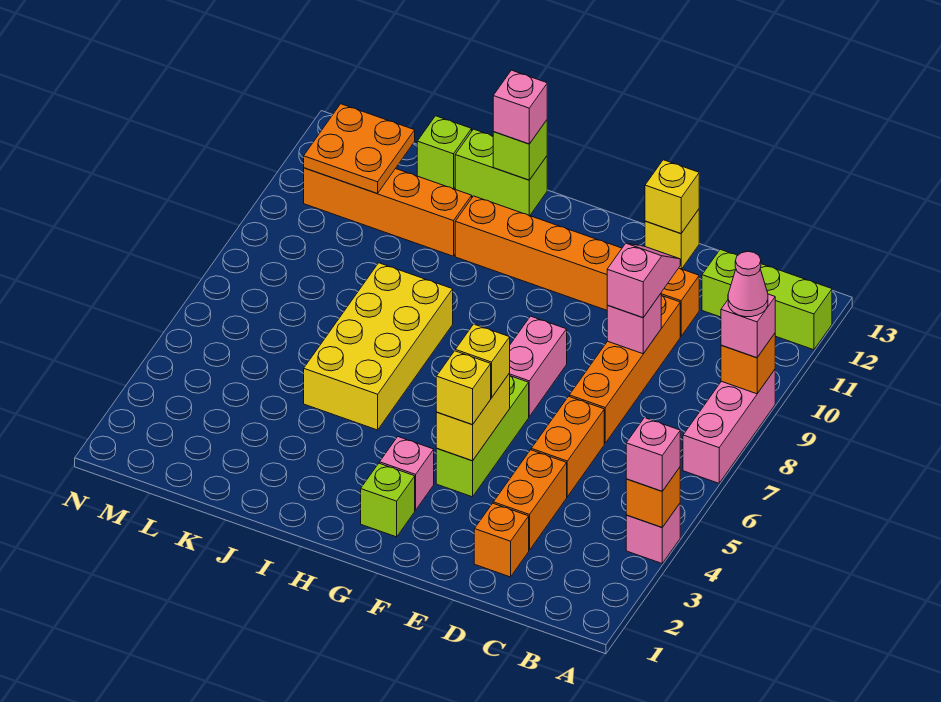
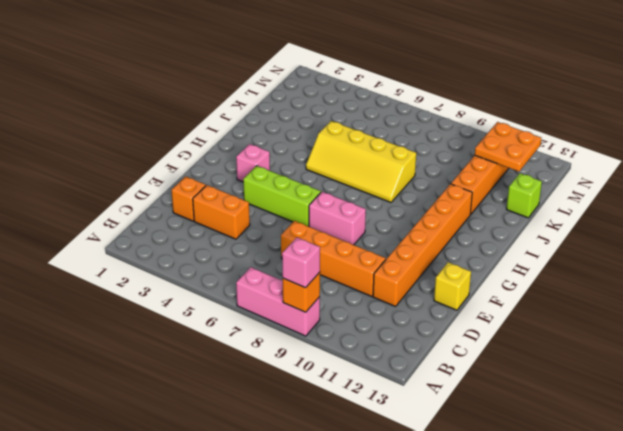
yellow 2x4 slope [306,121,416,202] -> yellow 2x4 brick [304,263,453,430]
none -> pink 1x1 brick [626,504,680,563]
none -> lime 1x3 brick [702,249,832,350]
none -> orange 1x2 brick [531,396,604,497]
none -> lime 1x1 brick [361,463,415,537]

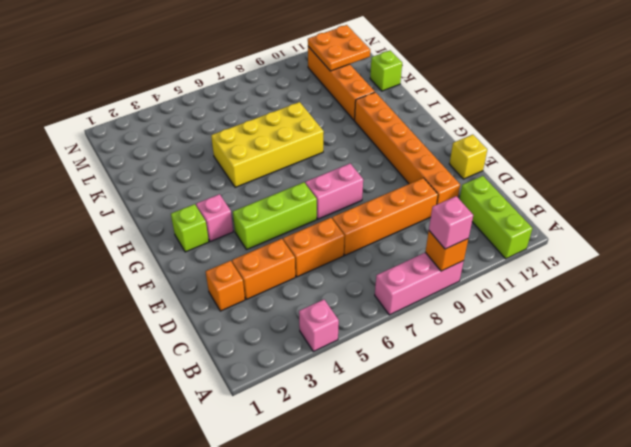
none -> lime 1x2 brick [455,129,547,216]
none -> orange 1x1 brick [626,467,680,527]
none -> pink 1x1 brick [607,294,661,354]
none -> yellow 1x1 brick [645,160,699,234]

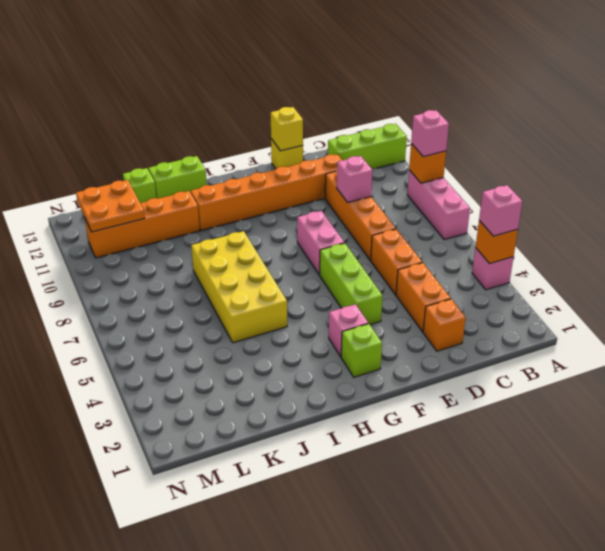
none -> yellow 1x2 brick [436,373,510,461]
none -> lime 1x1 brick [493,120,547,180]
none -> pink 1x2 slope [607,243,680,318]
none -> yellow 1x1 brick [436,351,491,425]

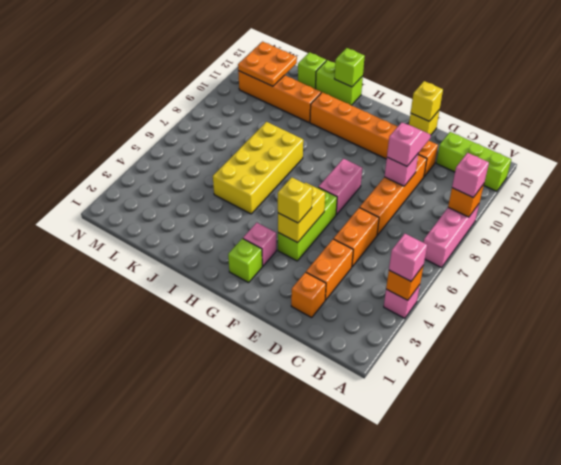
none -> yellow 1x1 brick [455,324,510,398]
none -> pink 1x1 brick [493,70,547,144]
none -> pink 1x1 cone [728,252,768,317]

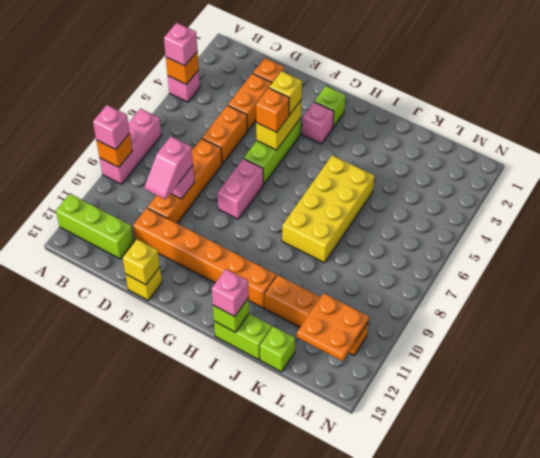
orange 1x1 brick [256,88,289,132] -> yellow 1x1 brick [455,324,510,398]
none -> pink 1x1 cone [728,252,768,317]

